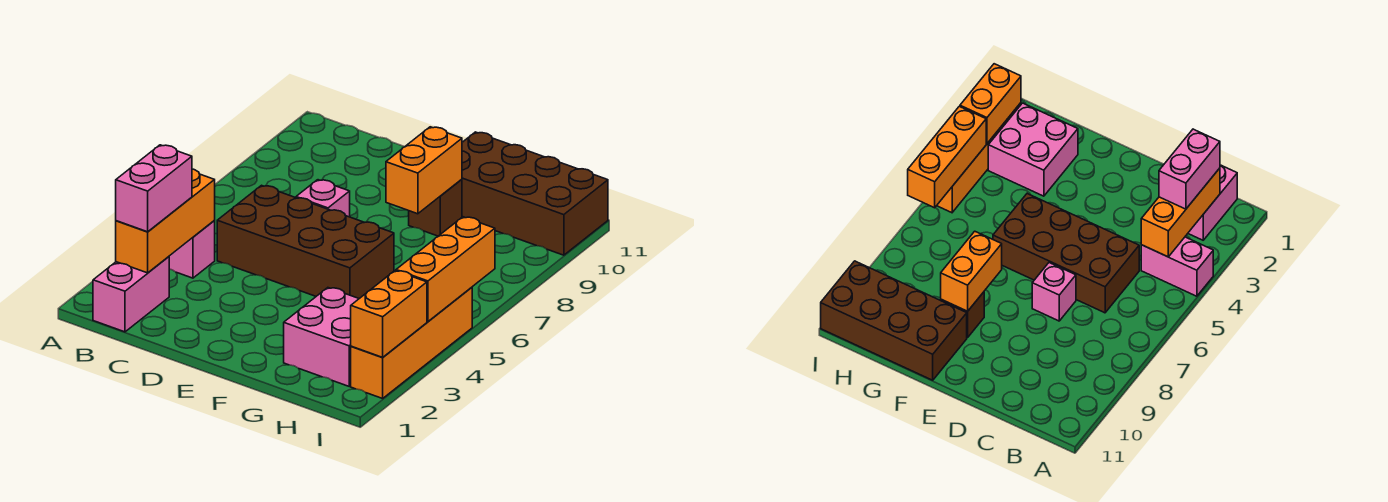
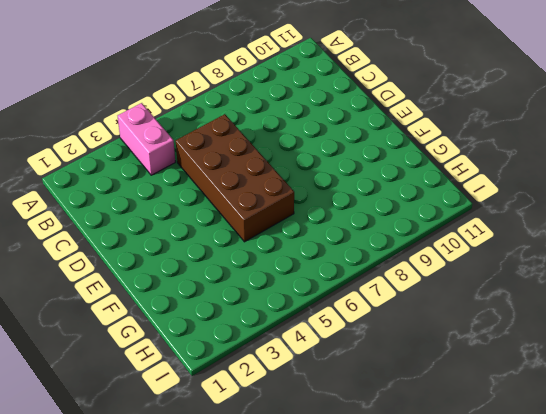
none -> pink 1x2 brick [93,257,169,332]
none -> pink 1x1 brick [296,180,350,217]
none -> brown 1x1 brick [409,179,462,236]

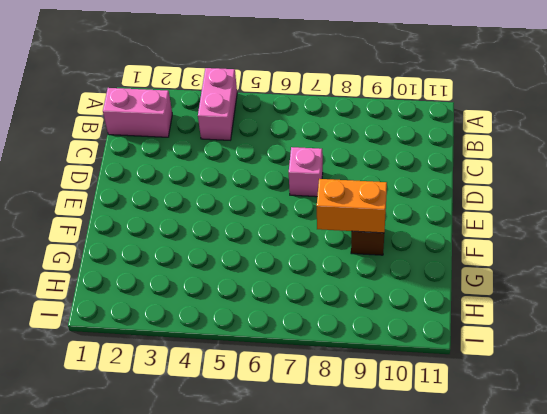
none -> brown 2x4 brick [217,185,394,299]
none -> brown 2x4 brick [462,132,608,255]
none -> pink 2x2 brick [284,288,359,386]

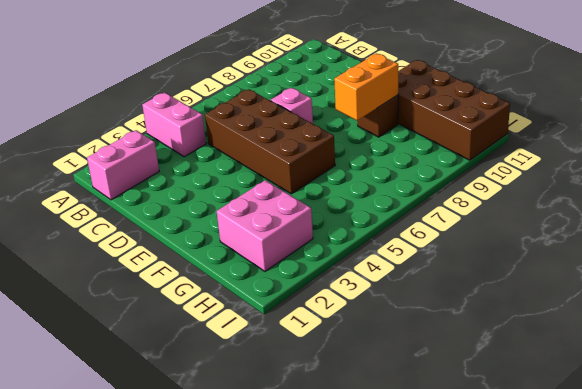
none -> orange 1x4 brick [351,287,472,398]
none -> orange 1x3 brick [116,169,215,273]
none -> orange 1x2 brick [351,271,427,357]

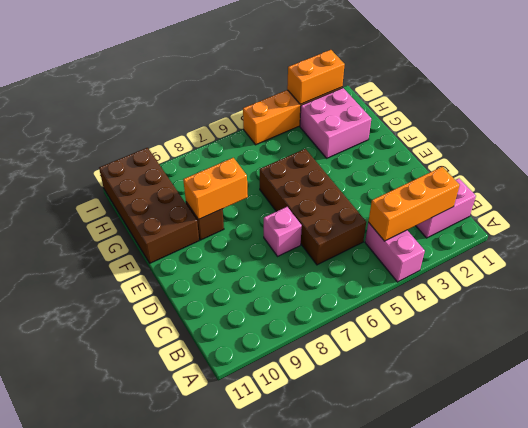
none -> orange 1x3 brick [396,217,495,322]
none -> pink 1x2 brick [116,145,192,232]

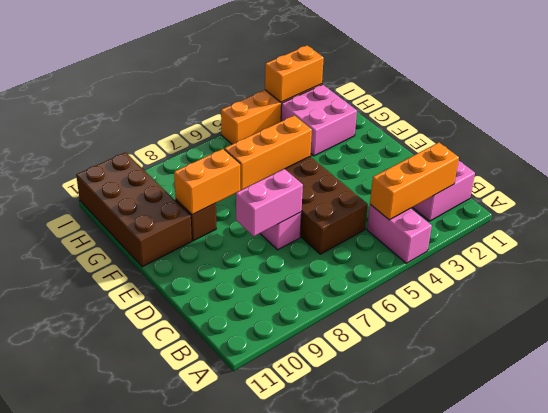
pink 1x2 brick [236,169,303,236] -> pink 1x2 brick moved to [116,145,192,232]
orange 1x3 brick [224,115,312,190] -> orange 1x3 brick moved to [396,217,495,322]

